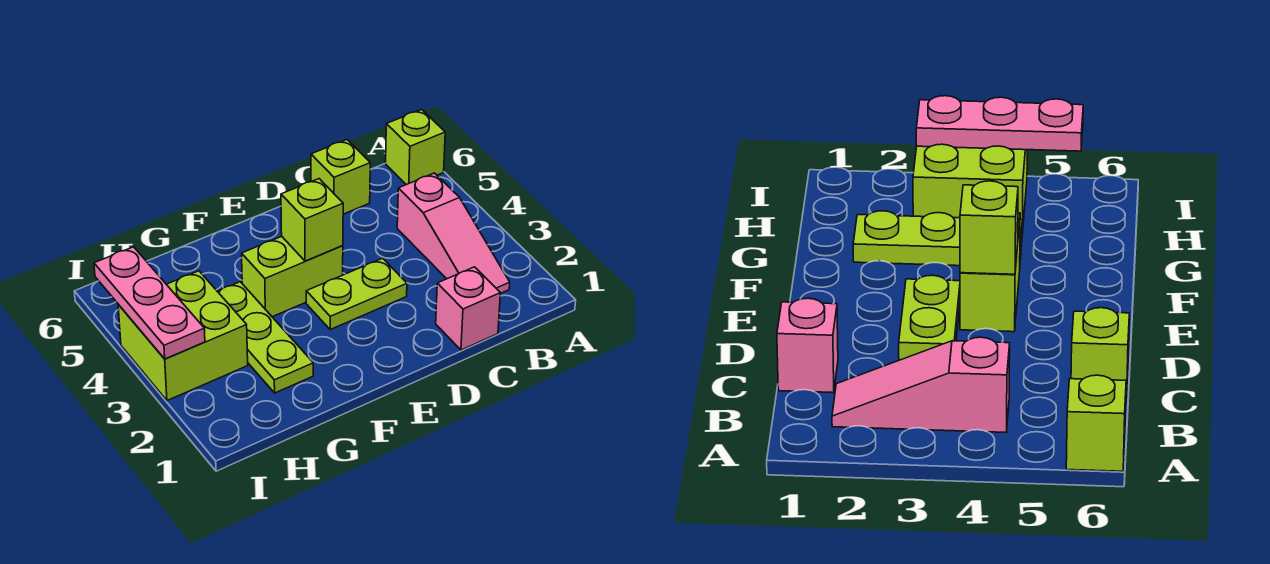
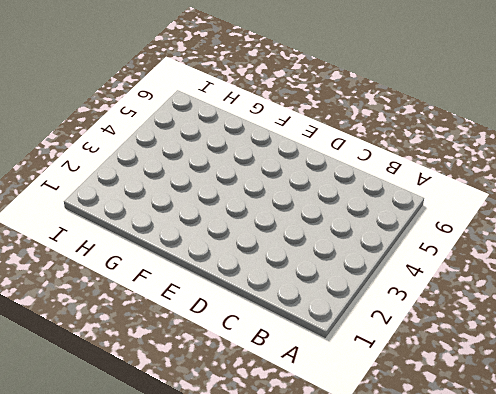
none -> lime 1x1 brick [386,110,445,185]
none -> pink 1x3 slope [397,173,510,294]

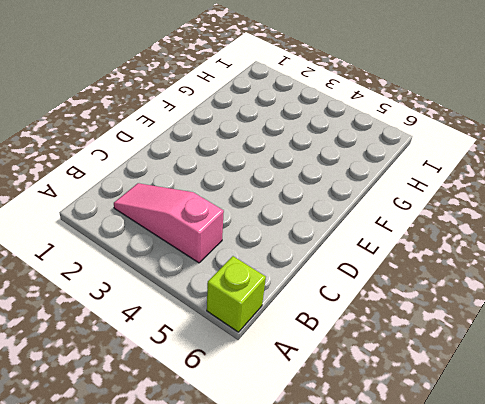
none -> pink 1x1 brick [436,267,500,350]
none -> lime 1x1 brick [311,140,371,214]

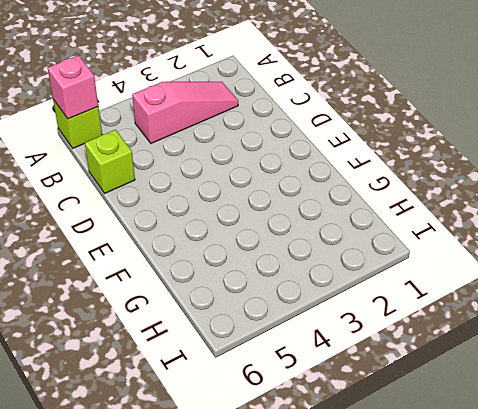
pink 1x1 brick [48,55,98,119] -> pink 1x1 brick moved to [436,267,500,350]
none -> lime 1x2 plate [306,258,407,330]
none -> lime 1x2 brick [242,237,343,317]

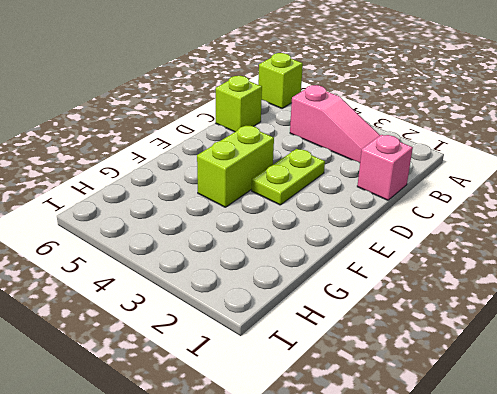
none -> lime 1x3 plate [217,282,313,393]
none -> lime 2x2 brick [118,271,248,401]

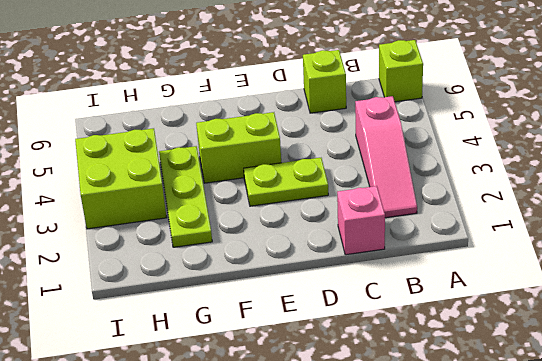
none -> lime 1x1 brick [281,179,343,261]
none -> pink 1x3 plate [94,247,205,359]

